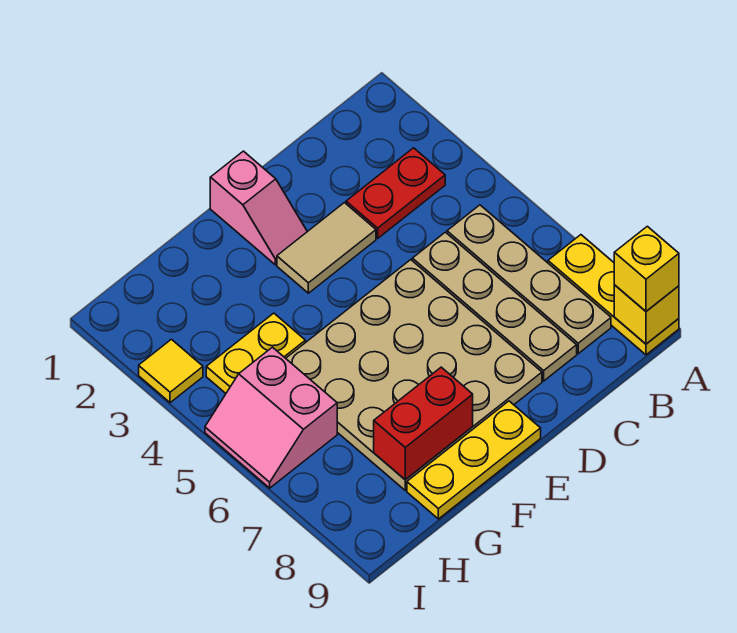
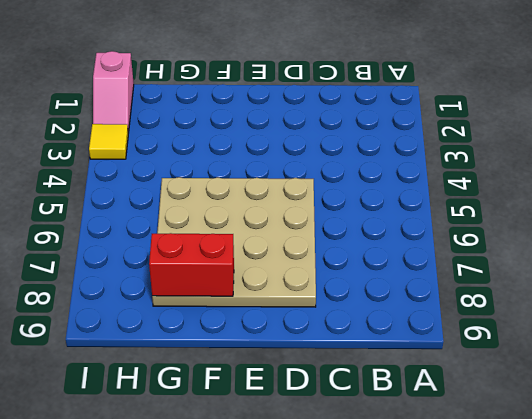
pink 1x2 slope [93,51,134,132] -> pink 1x2 slope moved to [210,151,307,265]
none -> yellow 1x3 plate [548,235,679,355]
none -> red 1x2 plate [346,148,445,238]
none -> tan 1x4 plate [447,205,611,354]

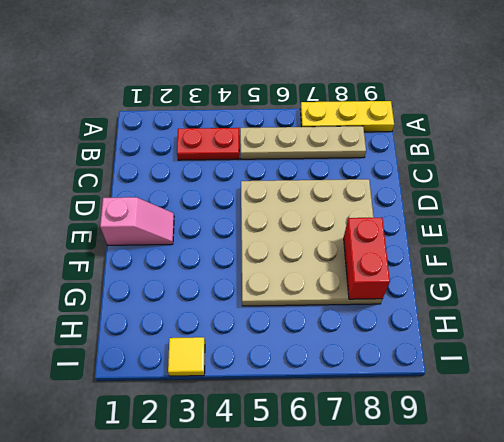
red 1x2 plate [177,128,239,160] -> red 1x2 plate turned to [346,148,445,238]
none -> tan 1x4 plate [412,232,577,381]
none -> tan 1x2 tile [277,203,376,293]
none -> yellow 1x3 plate [407,401,541,519]

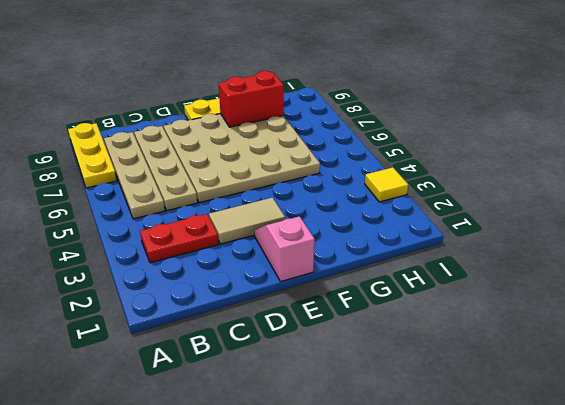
none -> yellow 1x2 plate [206,313,305,393]
none -> pink 2x2 slope [205,347,337,488]
none -> yellow 1x1 brick [614,285,679,344]

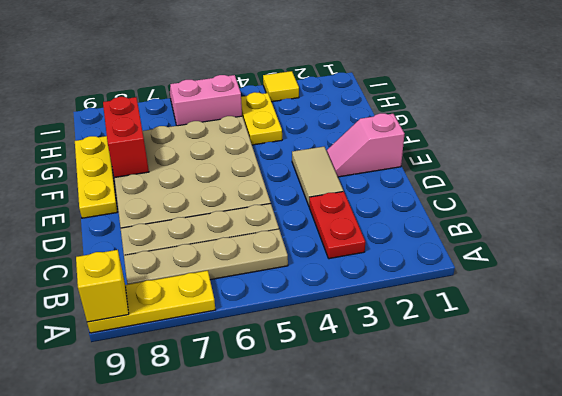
none -> yellow 1x1 brick [614,226,679,311]

